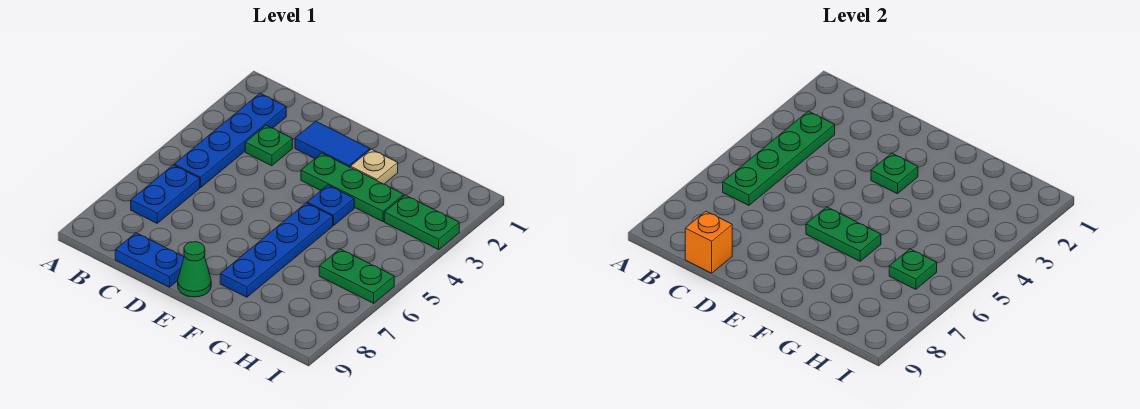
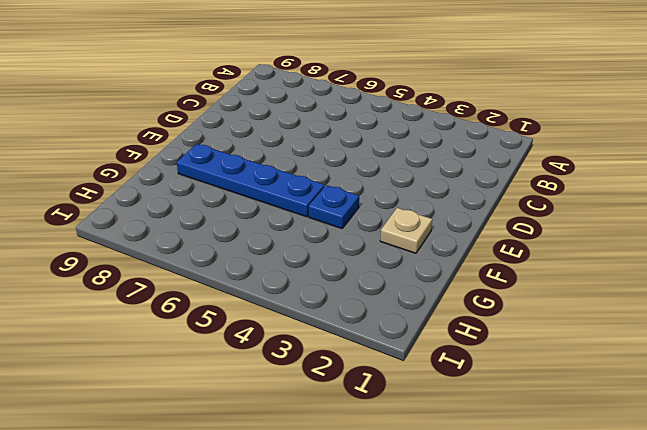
none -> blue 1x4 plate [174,93,286,188]
none -> blue 1x2 plate [131,165,200,223]
none -> green 1x1 plate [245,125,293,166]

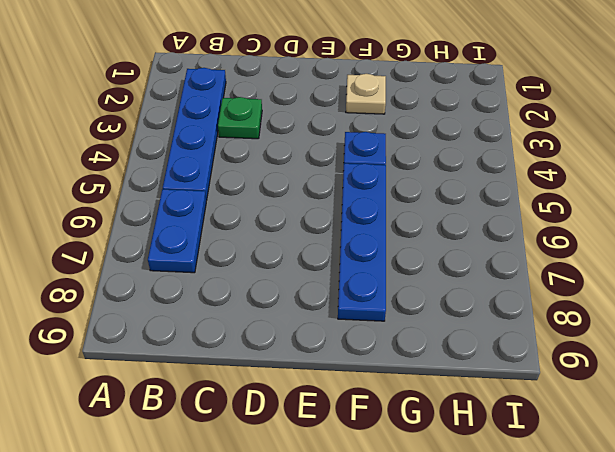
none -> blue 1x2 plate [115,233,184,287]
none -> blue 1x2 tile [295,121,370,167]
none -> green 1x3 plate [301,153,404,222]

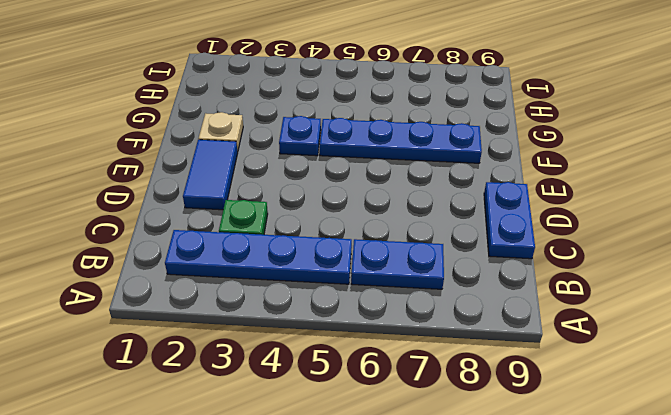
none -> green 1x3 plate [301,153,404,222]
none -> green 1x1 cone [178,242,211,297]
none -> green 1x2 plate [384,195,459,250]

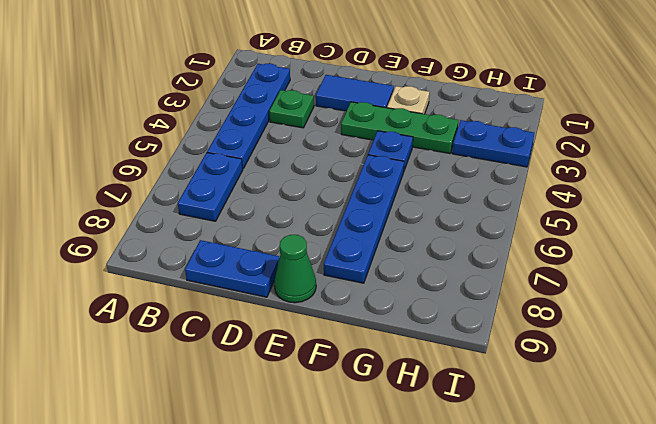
blue 1x2 plate [452,120,534,167] -> green 1x2 plate [384,195,459,250]
none -> green 1x2 plate [319,249,394,303]
none -> green 1x4 plate [723,111,835,205]
none -> orange 1x1 brick [685,211,732,273]

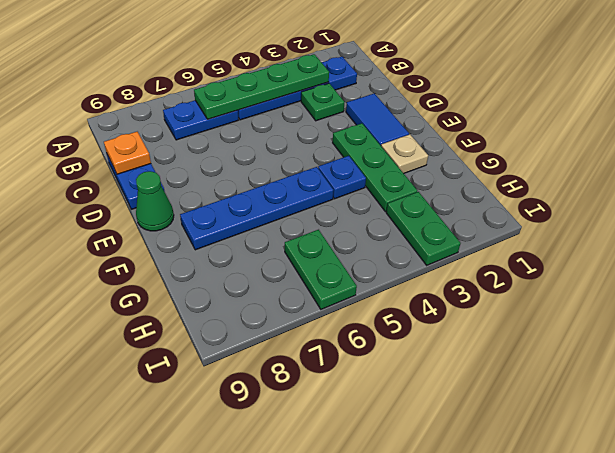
orange 1x1 plate [104,132,151,174] -> orange 1x1 brick [685,211,732,273]
none -> green 1x1 plate [871,153,918,194]
none -> green 1x2 plate [806,207,881,261]
none -> green 1x1 plate [889,249,937,289]

